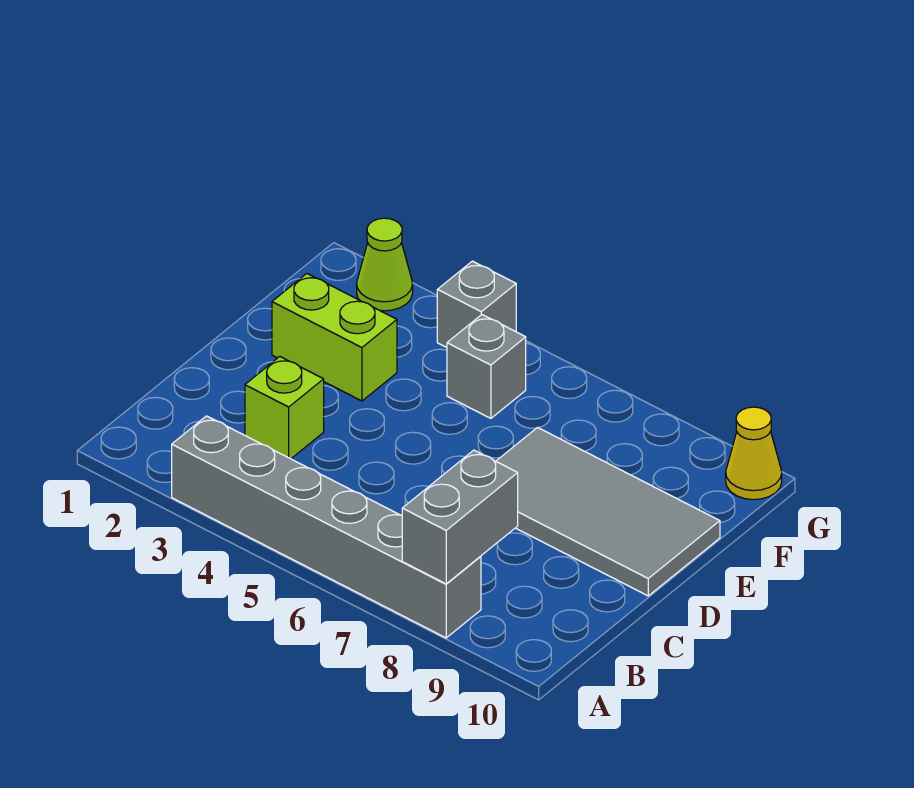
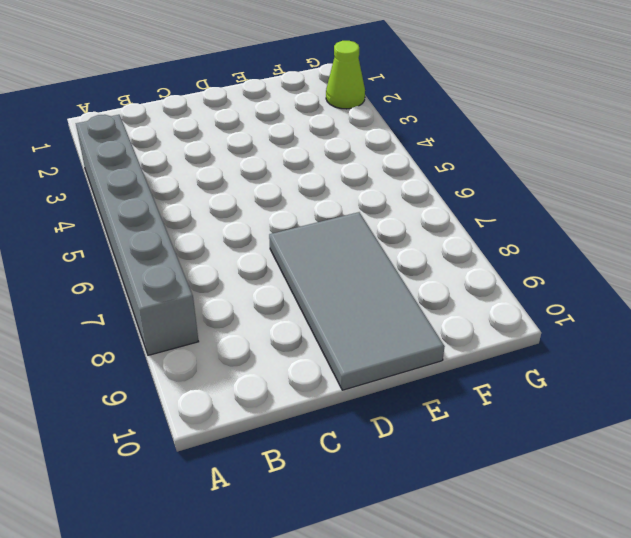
none -> lime 1x1 brick [245,357,324,459]
none -> lime 1x2 brick [272,274,397,401]

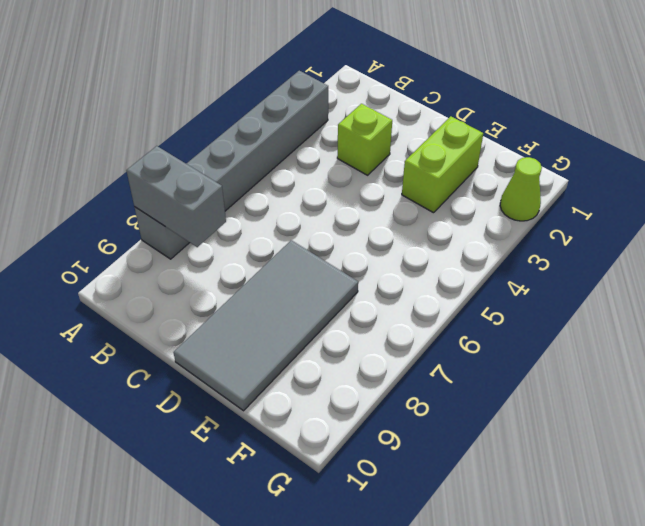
none -> grey 1x1 brick [447,315,526,418]
none -> grey 1x1 brick [437,261,516,347]

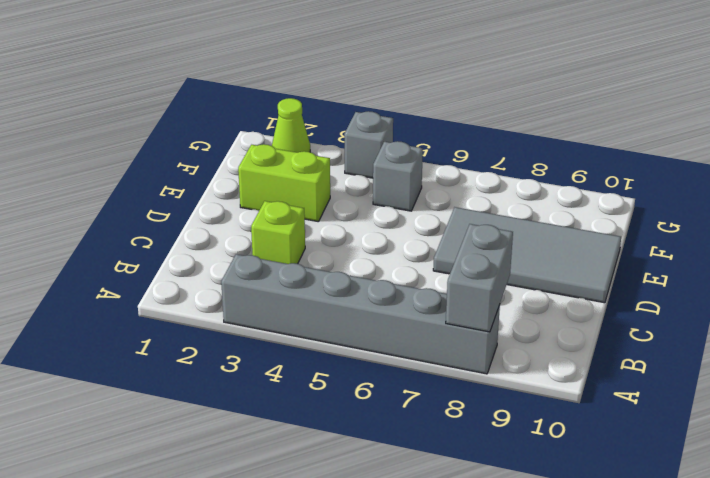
none -> yellow 1x1 cone [726,407,782,500]

